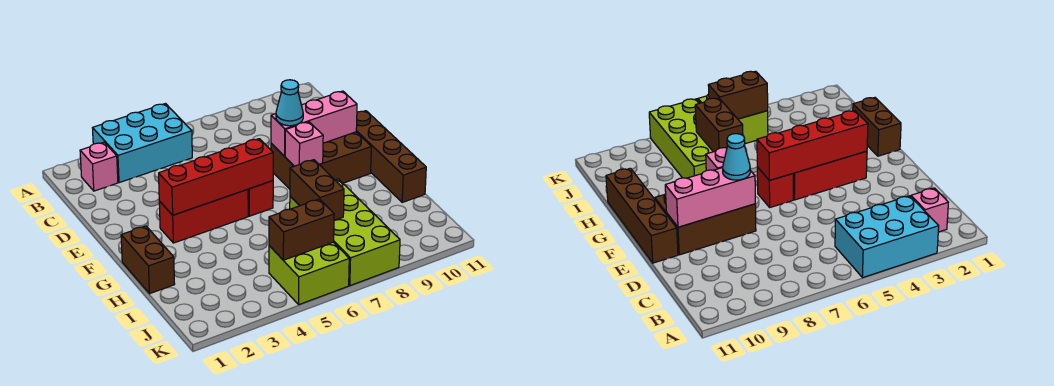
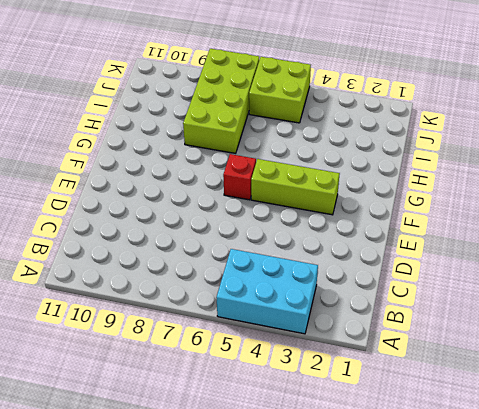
lime 1x3 brick [251,159,340,215] -> red 1x3 brick [159,189,248,243]
none -> pink 1x1 brick [80,142,118,191]
none -> brown 2x3 brick [271,132,371,189]
none -> brown 1x4 brick [356,111,426,202]

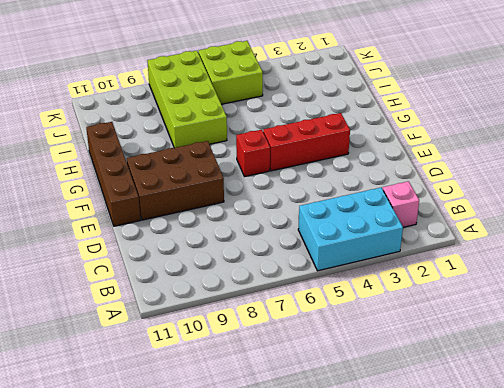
none -> brown 1x2 brick [121,226,175,294]
none -> pink 1x3 brick [271,91,357,156]
none -> red 1x4 brick [159,139,273,215]

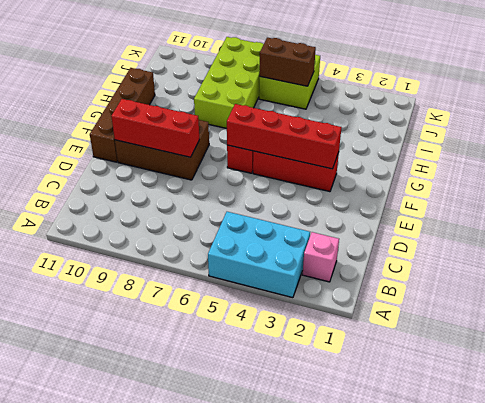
red 1x3 brick [111,99,199,157] -> pink 1x3 brick [271,91,357,156]
none -> brown 1x2 brick [121,226,175,294]
none -> pink 1x1 brick [285,122,323,166]
none -> brown 1x2 brick [290,160,344,220]

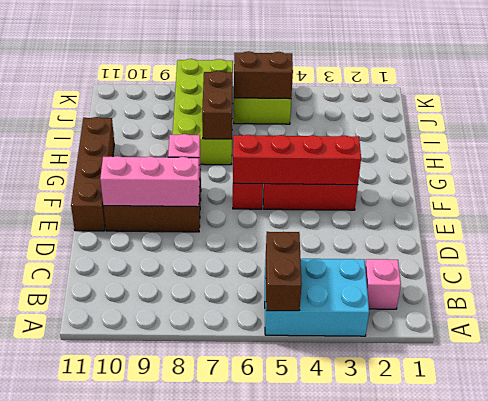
brown 1x2 brick [266,232,302,311] -> brown 1x2 brick moved to [121,226,175,294]
none -> cyan 1x1 cone [276,80,303,126]

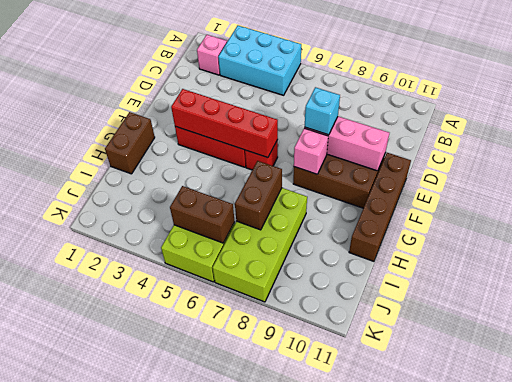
cyan 1x1 brick [305,87,340,135] -> cyan 1x1 cone [276,80,303,126]

